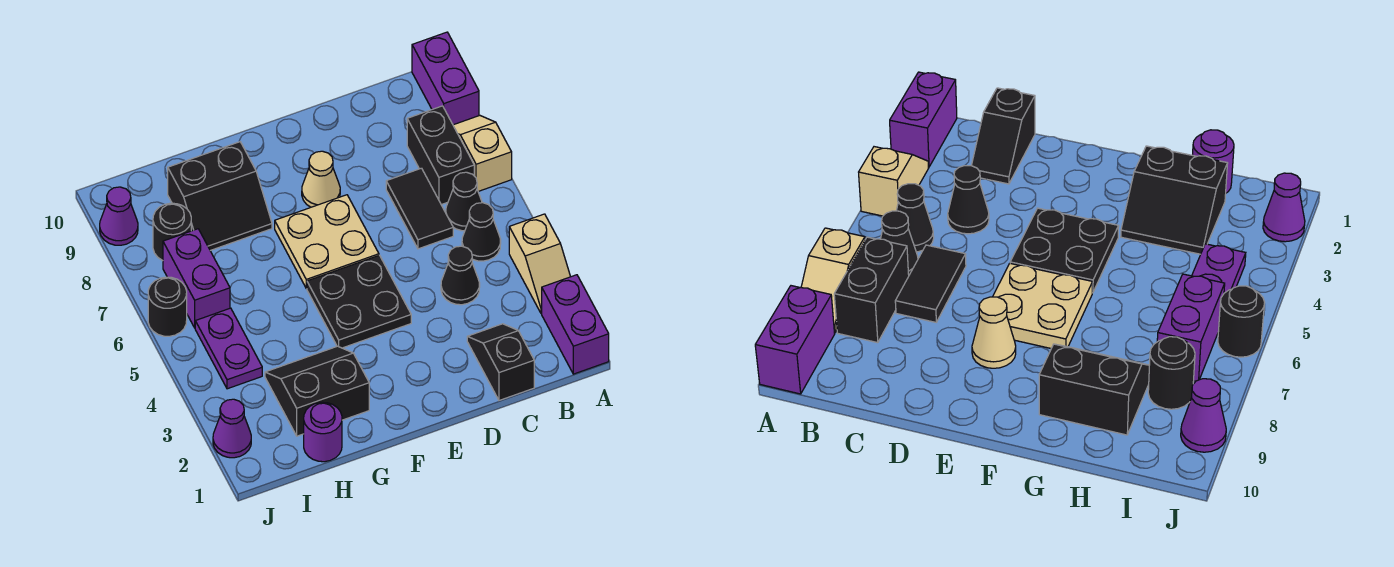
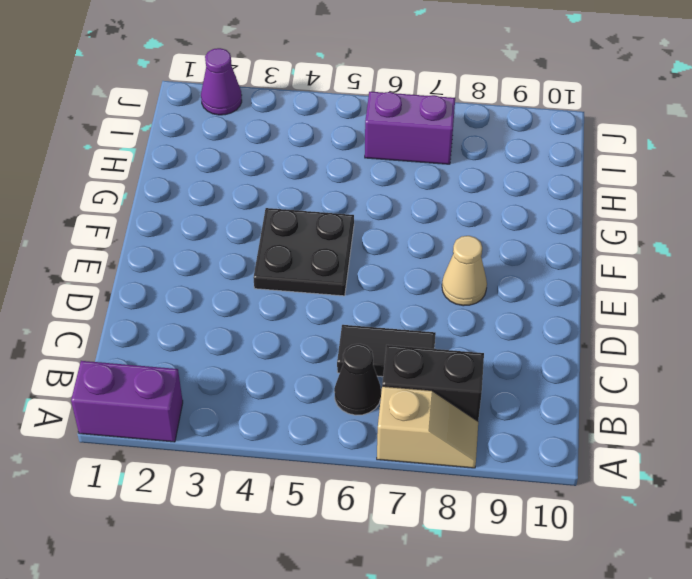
none -> tan 1x2 slope [509,214,570,313]
none -> purple 1x2 brick [412,32,479,125]
none -> black 1x1 cone [462,203,501,261]

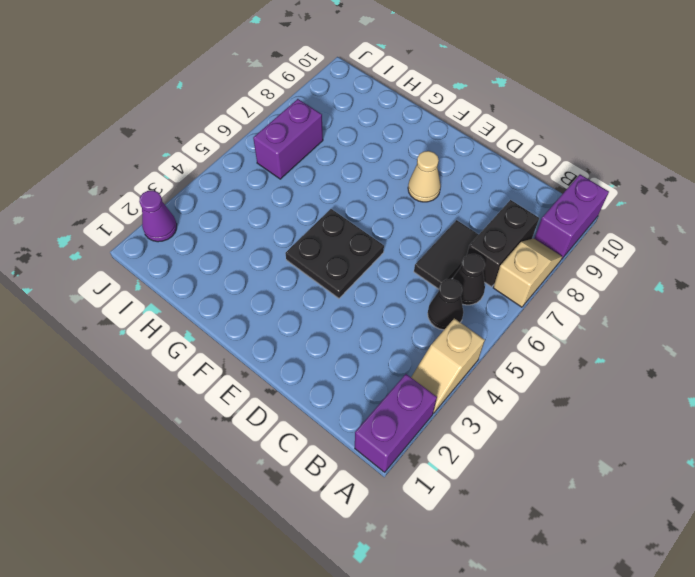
none -> black 1x2 slope [467,324,534,400]
none -> black 1x1 cone [441,246,480,305]
none -> tan 2x2 plate [275,195,379,288]

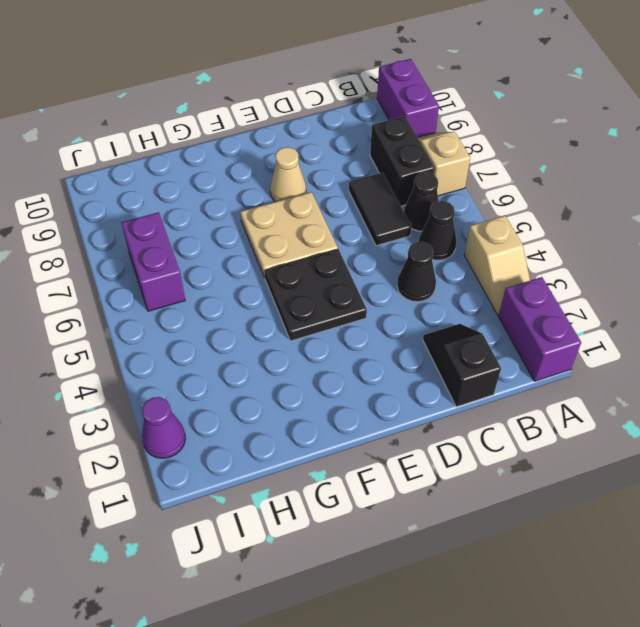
none -> black 2x2 slope [265,346,369,436]
none -> black 2x2 slope [168,142,272,250]
none -> purple 1x1 round brick [304,402,342,462]

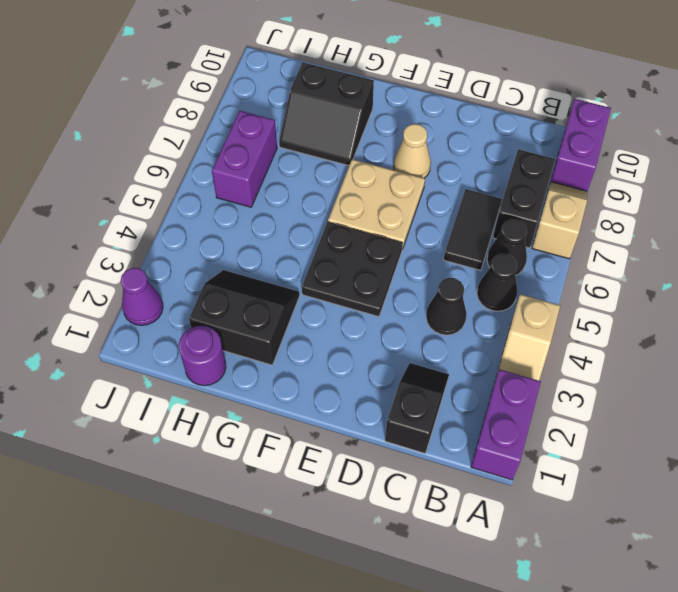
none -> purple 1x2 plate [195,308,262,389]
none -> black 1x1 round brick [153,203,191,261]
none -> black 1x1 round brick [148,277,187,336]

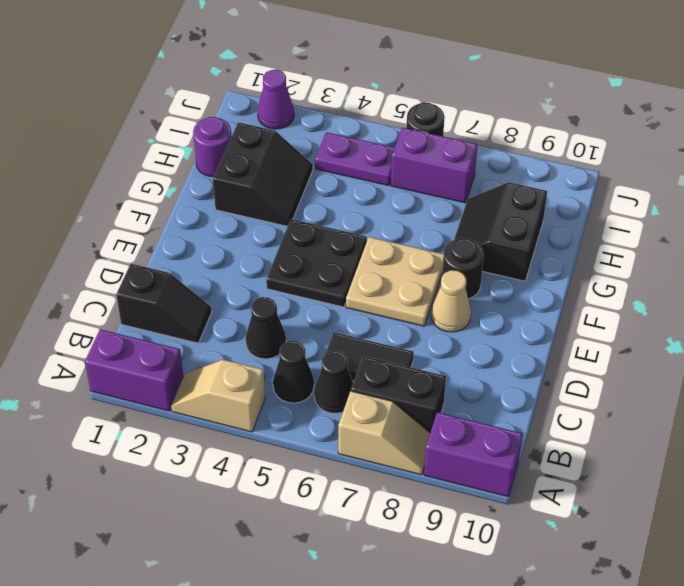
black 1x1 round brick [442,238,484,299] -> black 1x1 round brick moved to [153,203,191,261]
none -> purple 1x1 cone [100,187,138,245]

